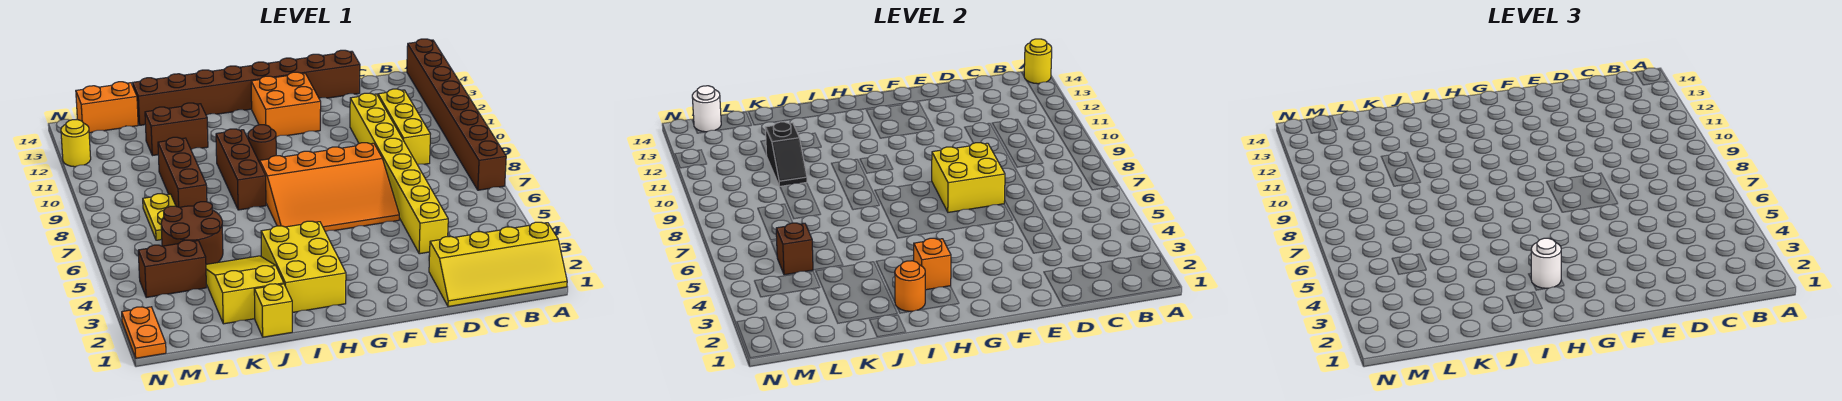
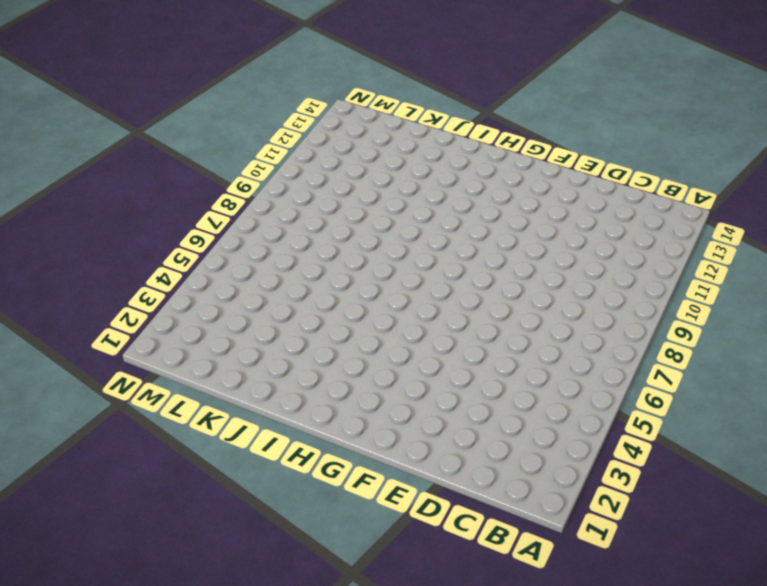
none -> yellow 2x4 slope [429,222,567,307]
none -> brown 1x8 brick [407,39,506,190]
none -> yellow 1x3 brick [378,89,430,164]

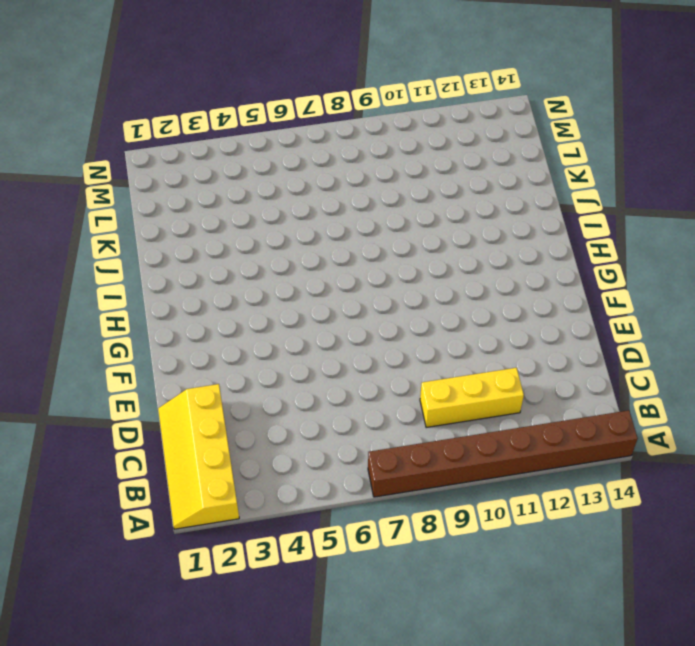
none -> yellow 1x8 brick [350,93,448,254]
none -> brown 1x8 brick [132,50,360,125]
none -> orange 3x4 slope [260,143,399,232]

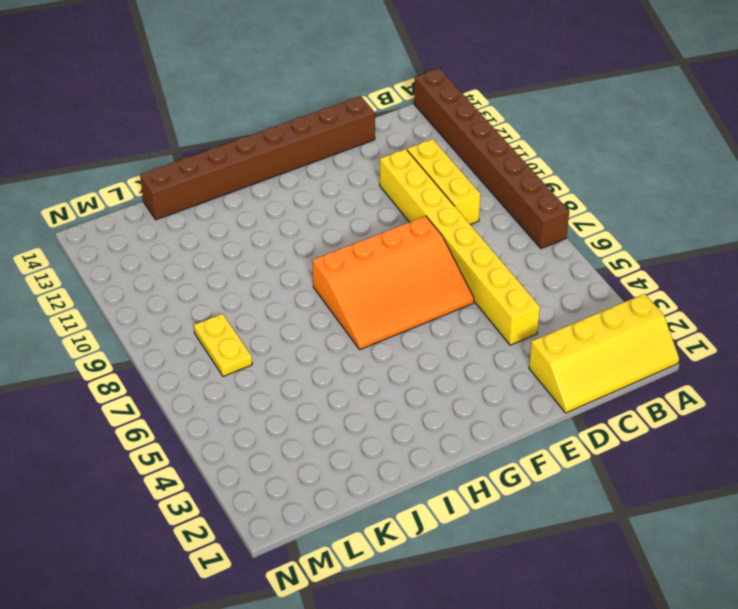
none -> orange 2x2 brick [251,72,321,137]
none -> yellow 2x3 brick [261,221,346,313]
none -> brown 1x1 round brick [248,125,276,163]

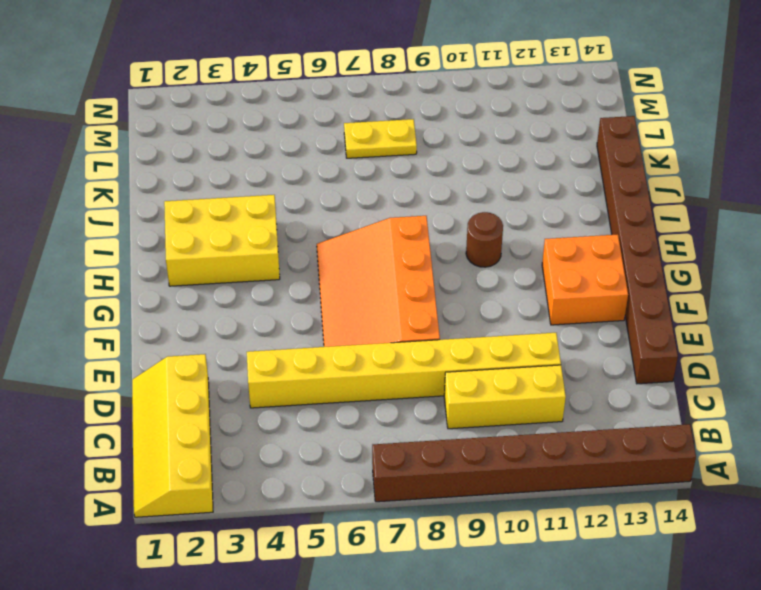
none -> brown 1x3 brick [216,129,266,210]
none -> yellow 1x1 brick [254,284,292,337]
none -> yellow 2x3 slope [206,256,284,324]

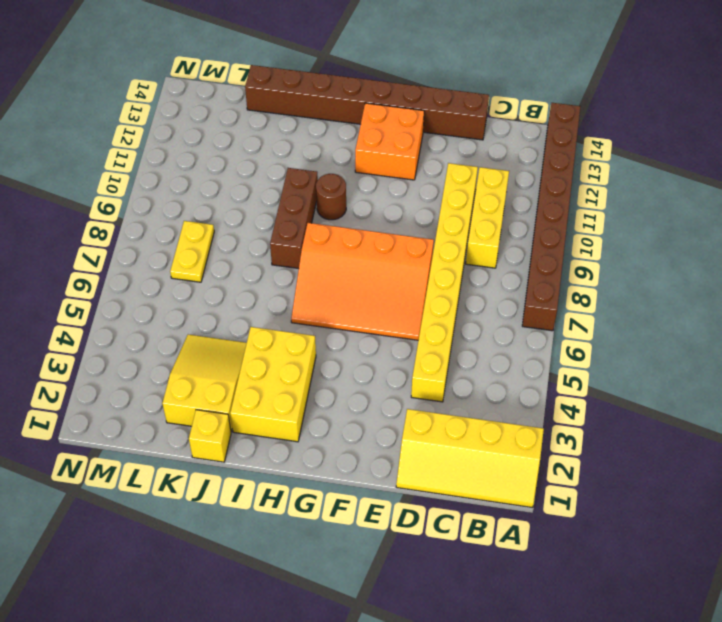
none -> brown 1x2 brick [145,103,208,156]
none -> brown 2x2 round brick [161,202,223,264]
none -> brown 1x3 brick [158,137,207,207]

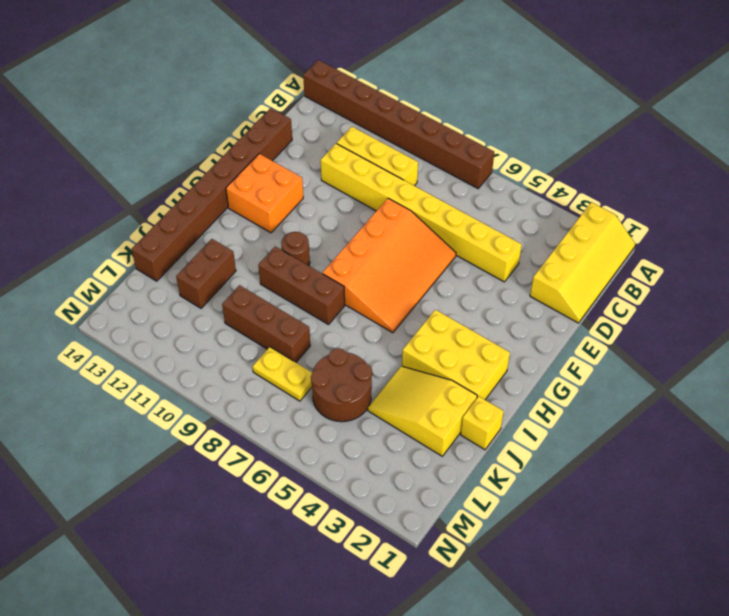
none -> brown 1x2 brick [138,240,206,298]
none -> orange 1x2 brick [76,82,138,133]
none -> orange 1x2 plate [122,307,166,358]

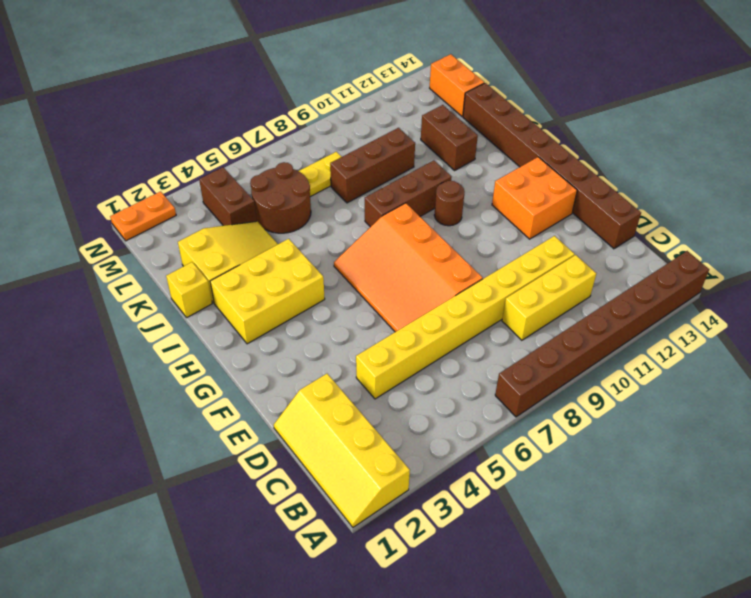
none -> yellow 1x1 round brick [61,120,91,167]
none -> yellow 1x1 round brick [1024,39,1052,84]
none -> yellow 2x2 brick [932,143,1005,212]

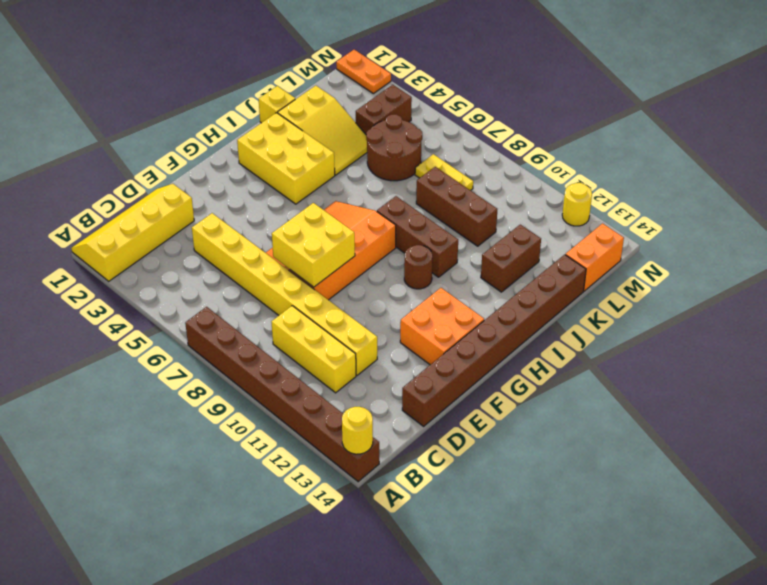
none -> orange 1x1 brick [914,238,951,290]
none -> orange 1x1 round brick [895,261,925,311]
none -> black 1x2 slope [765,122,807,187]

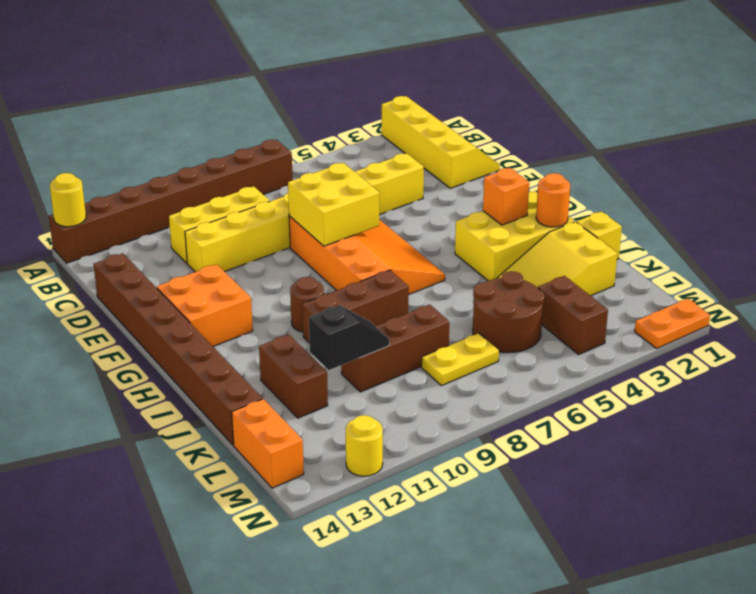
none -> brown 1x1 brick [776,223,813,275]
none -> white 1x1 round brick [692,86,721,132]
none -> white 1x1 round brick [1531,238,1561,288]

